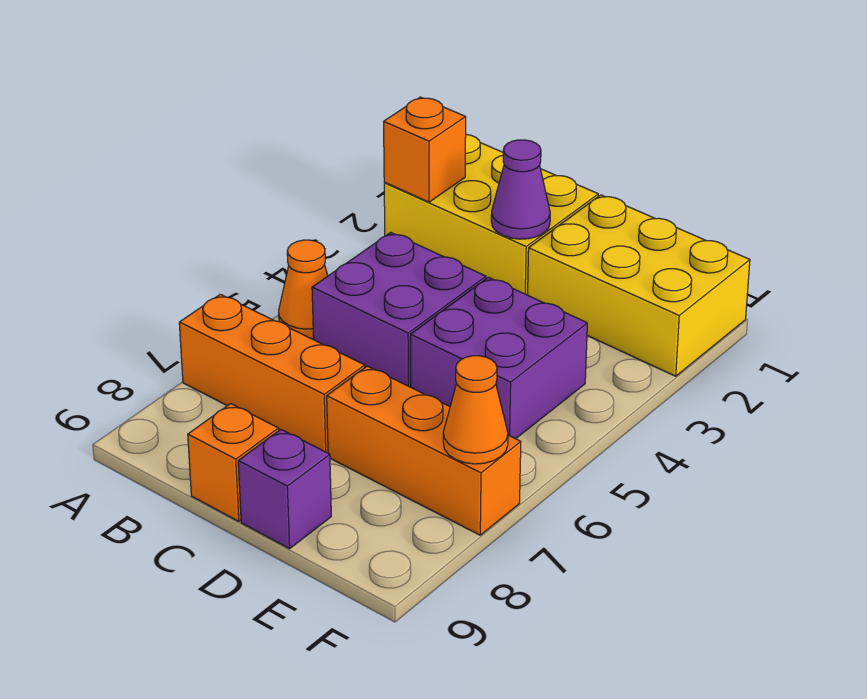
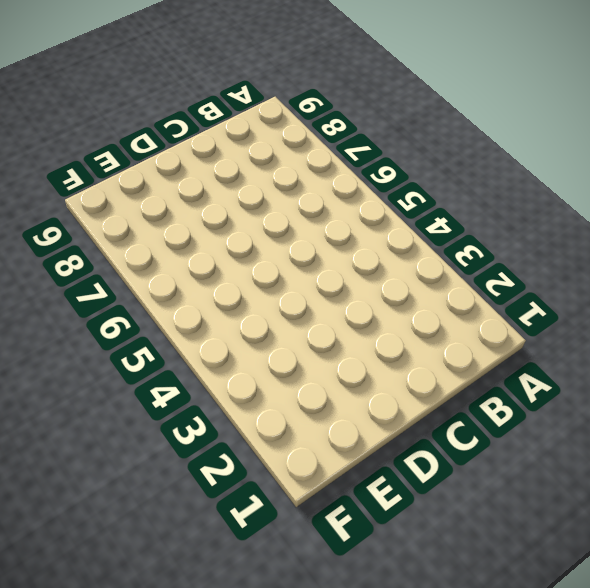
none -> yellow 2x3 brick [384,134,598,295]
none -> orange 1x1 cone [279,240,328,339]
none -> orange 1x3 brick [179,294,365,453]

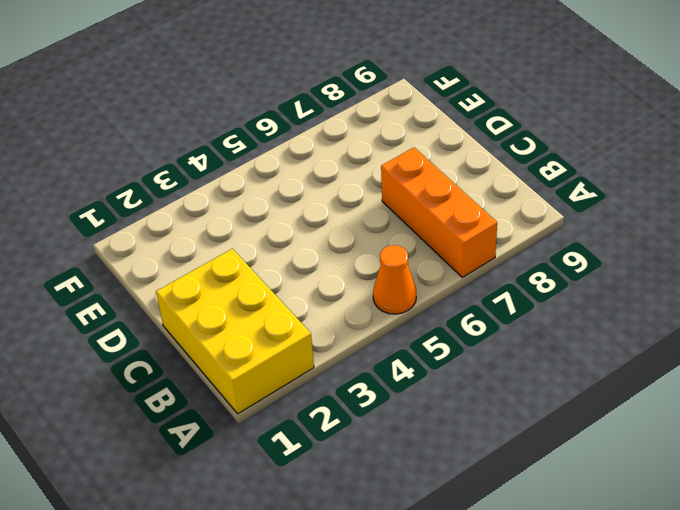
none -> purple 2x2 brick [312,232,486,387]
none -> orange 1x1 brick [188,404,279,521]
none -> yellow 2x3 brick [528,195,750,376]

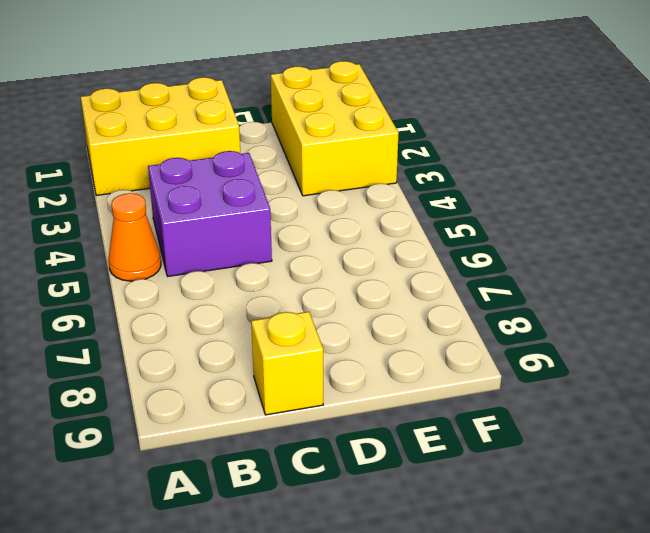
yellow 1x1 brick [251,312,323,415] -> orange 1x1 brick [188,404,279,521]
yellow 2x3 brick [271,61,399,196] -> yellow 2x3 brick turned to [528,195,750,376]
none -> orange 1x3 brick [179,294,365,453]
none -> purple 2x2 brick [411,277,587,439]
none -> orange 1x3 brick [327,366,521,535]

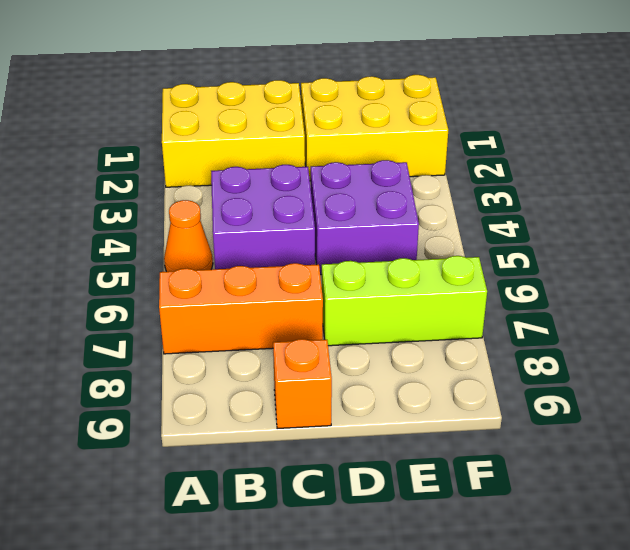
lime 1x3 brick [322,256,487,346] -> orange 1x3 brick [327,366,521,535]
none -> purple 1x1 brick [238,430,331,549]
none -> orange 1x1 brick [384,97,466,202]
none -> purple 1x1 cone [491,140,550,239]

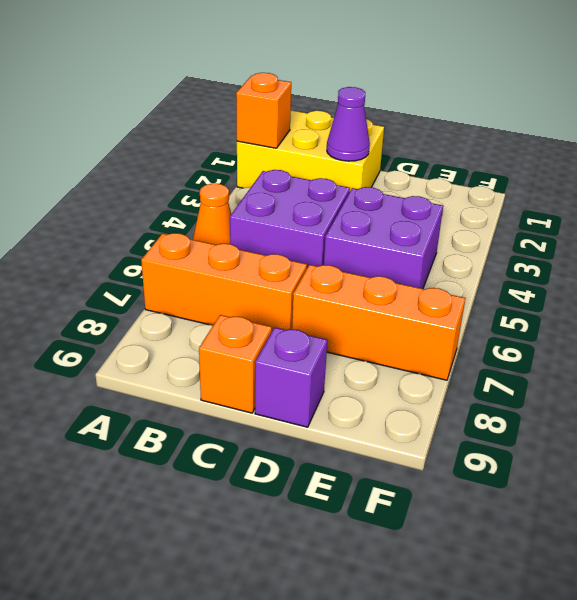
none -> yellow 2x3 brick [528,195,750,376]
none -> orange 1x1 cone [443,356,508,464]

